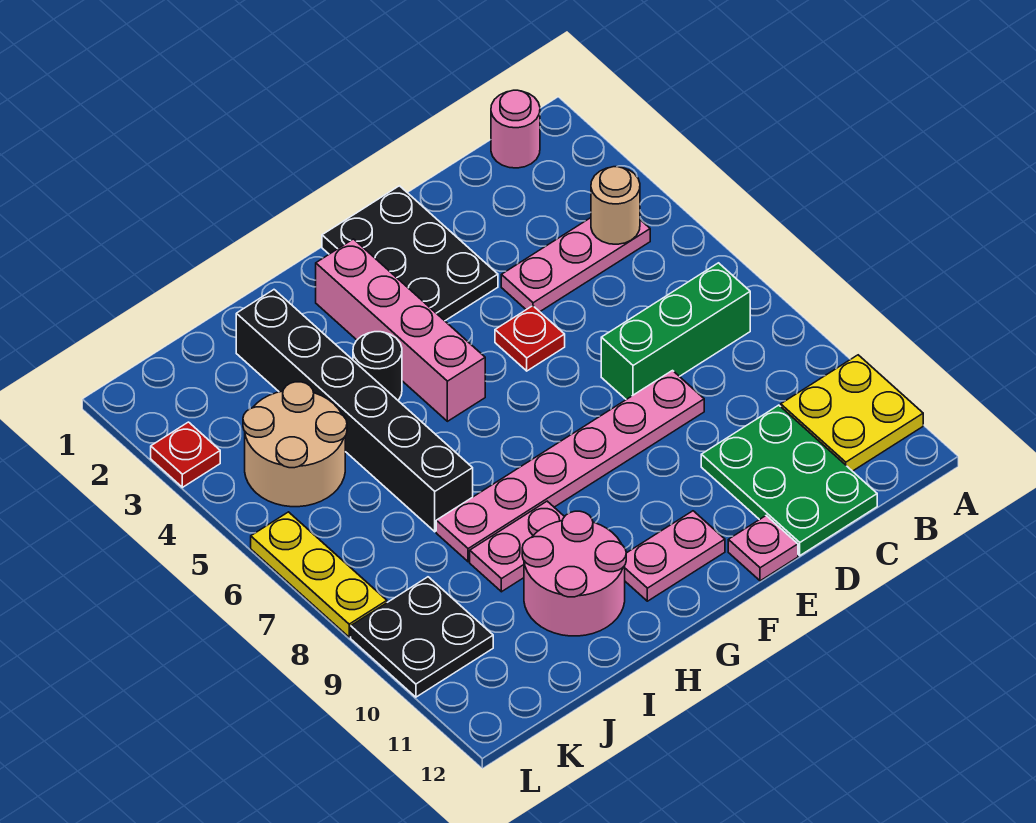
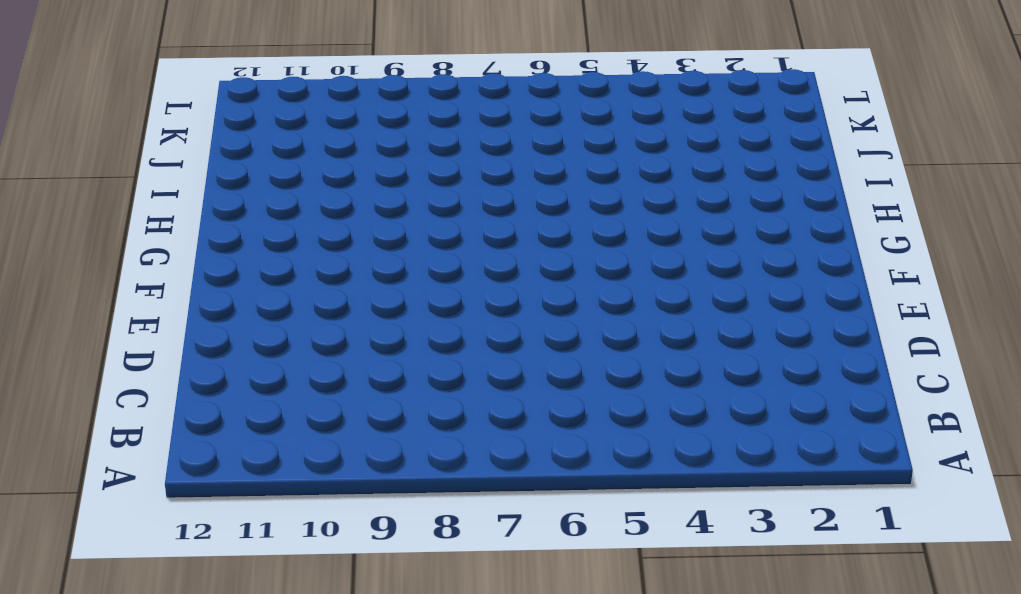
none -> yellow 2x2 plate [781,355,923,471]
none -> pink 1x1 round brick [491,90,540,168]
none -> pink 1x3 plate [501,218,650,312]

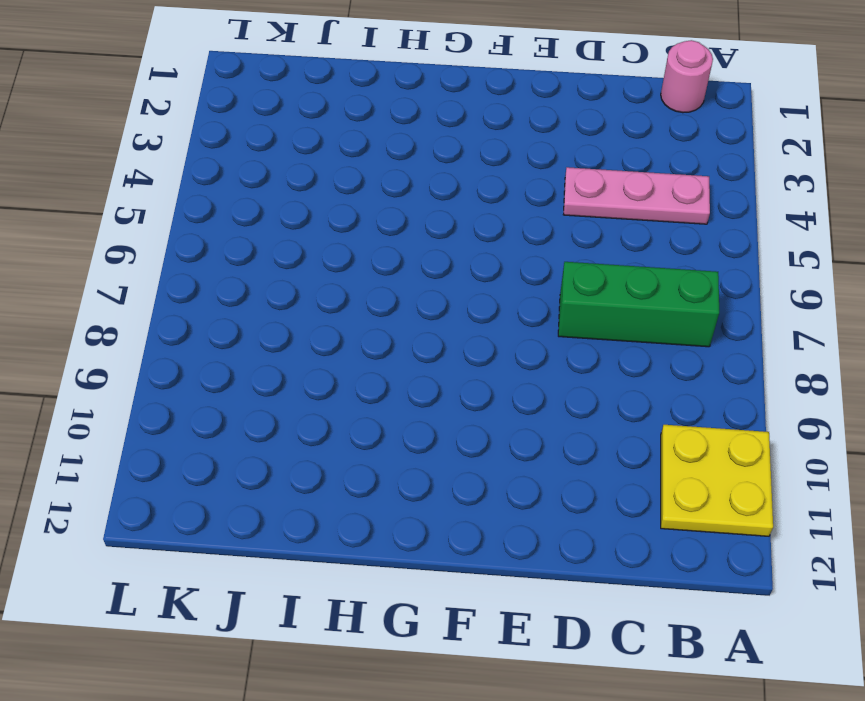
none -> green 2x3 plate [701,405,877,556]
none -> pink 1x6 plate [436,371,704,562]
none -> black 2x3 plate [322,186,498,321]

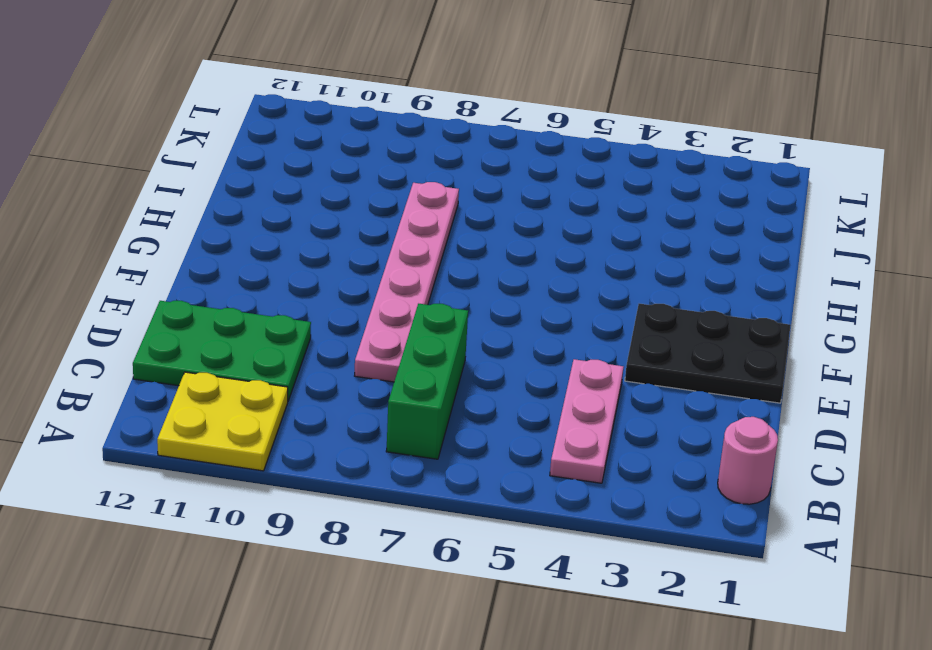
none -> red 1x1 plate [495,306,565,371]
none -> pink 1x1 plate [728,516,798,581]
none -> pink 1x2 plate [625,511,725,601]

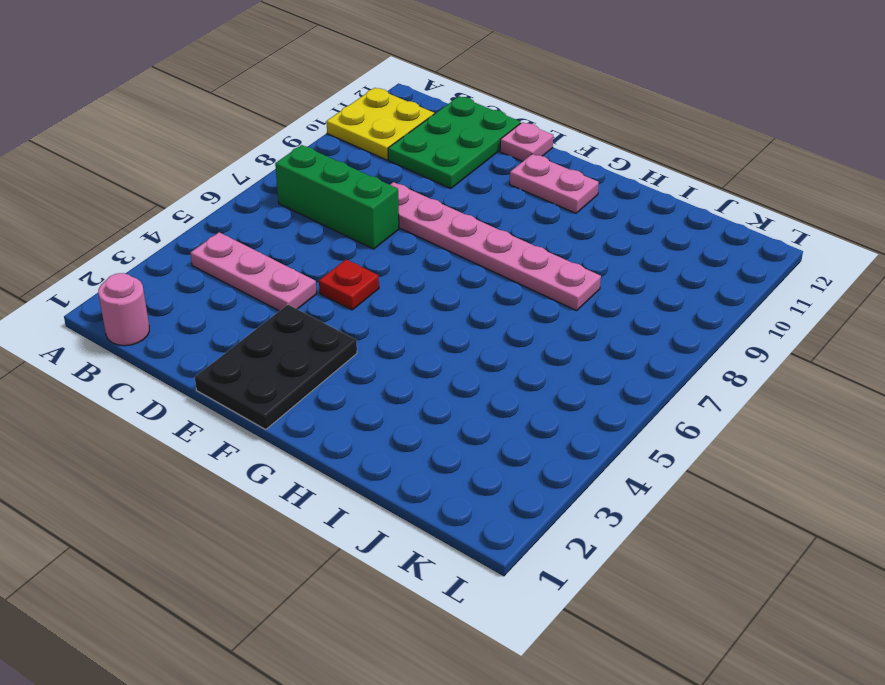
none -> pink 1x4 brick [316,239,485,421]
none -> black 1x1 round brick [353,332,402,400]
none -> pink 1x2 plate [470,501,564,592]

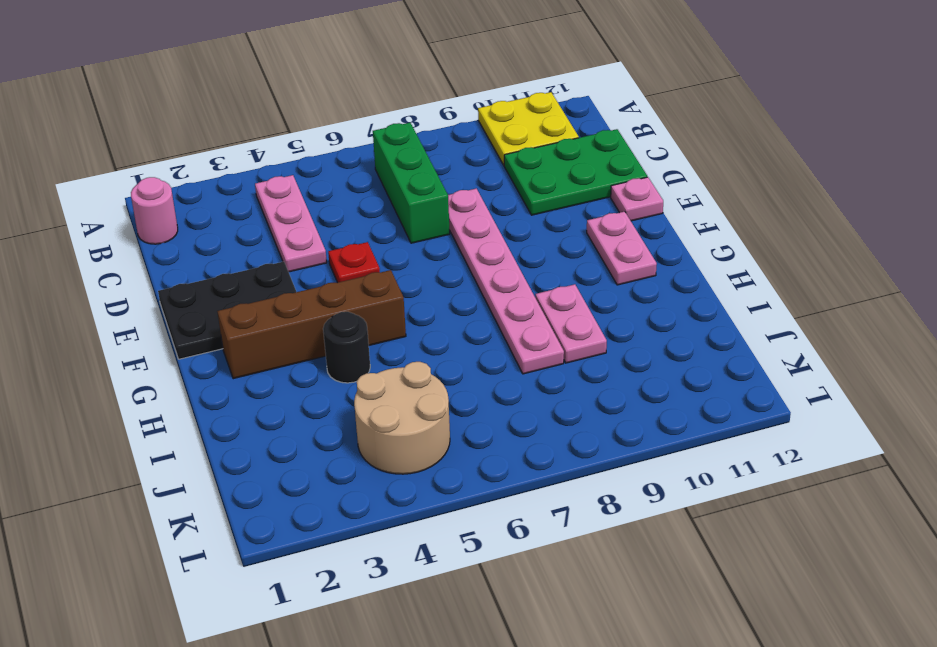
brown 1x4 brick [217,270,406,379] -> pink 1x4 brick [316,239,485,421]
none -> pink 2x2 round brick [522,511,626,636]
none -> black 1x6 brick [236,290,473,532]
none -> black 2x2 plate [351,577,493,697]

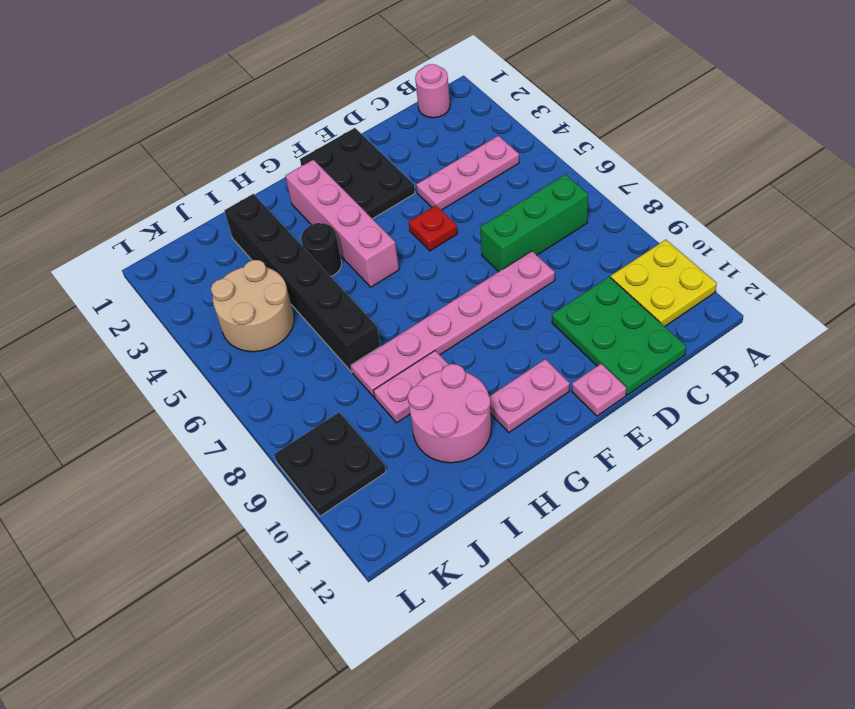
none -> red 1x1 plate [151,422,220,487]
none -> yellow 1x3 plate [251,512,387,637]
none -> tan 1x1 round brick [591,167,640,244]

